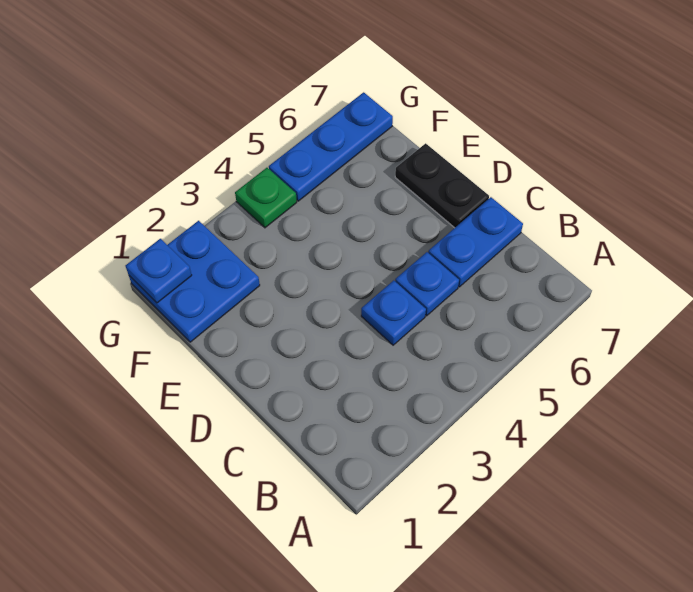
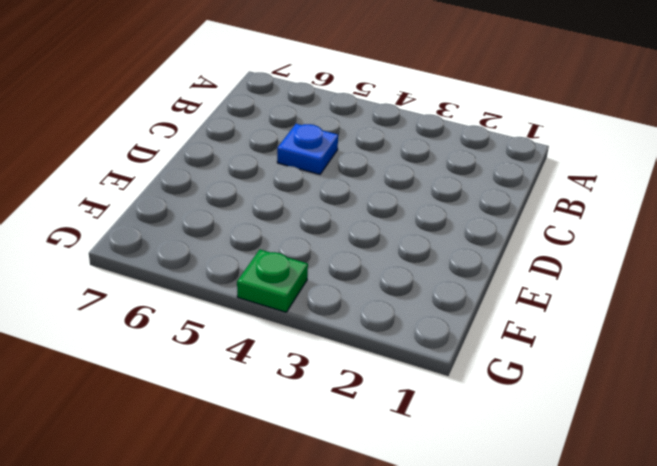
none -> blue 1x1 plate [361,280,426,345]
none -> blue 1x2 plate [428,197,523,287]

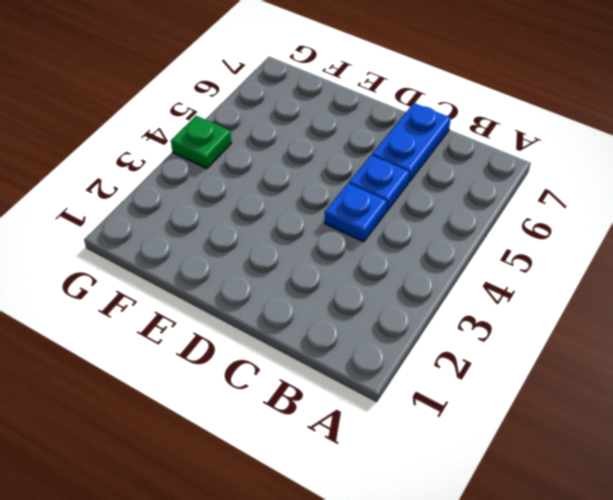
none -> black 1x2 plate [395,143,489,228]
none -> blue 2x2 plate [129,221,260,342]

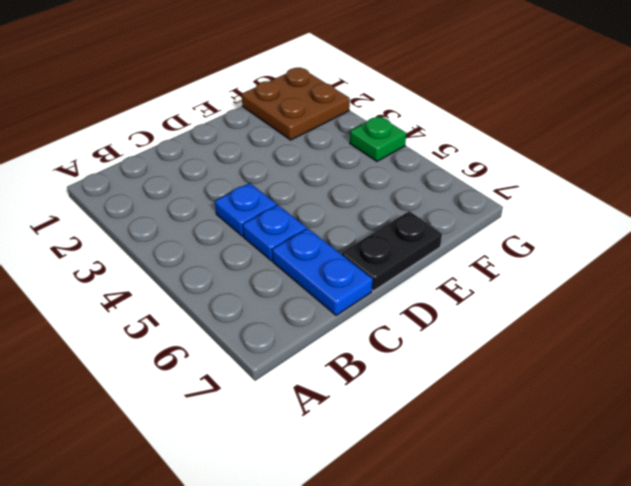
brown 2x2 plate [242,68,350,140] -> blue 2x2 plate [129,221,260,342]
none -> blue 1x3 plate [269,92,393,201]
none -> blue 1x1 plate [125,239,192,303]

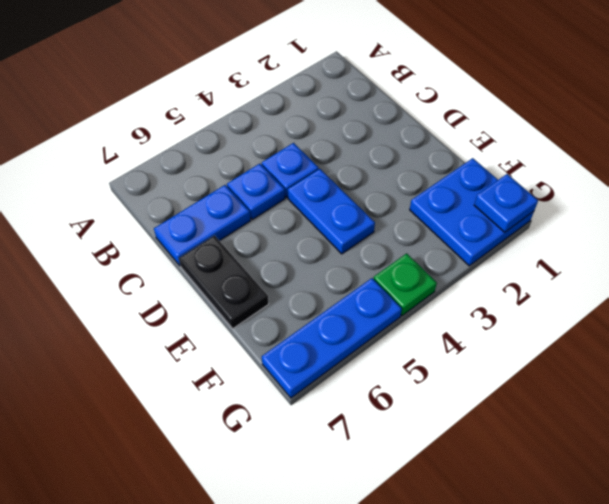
blue 1x2 plate [288,169,375,254] -> none

